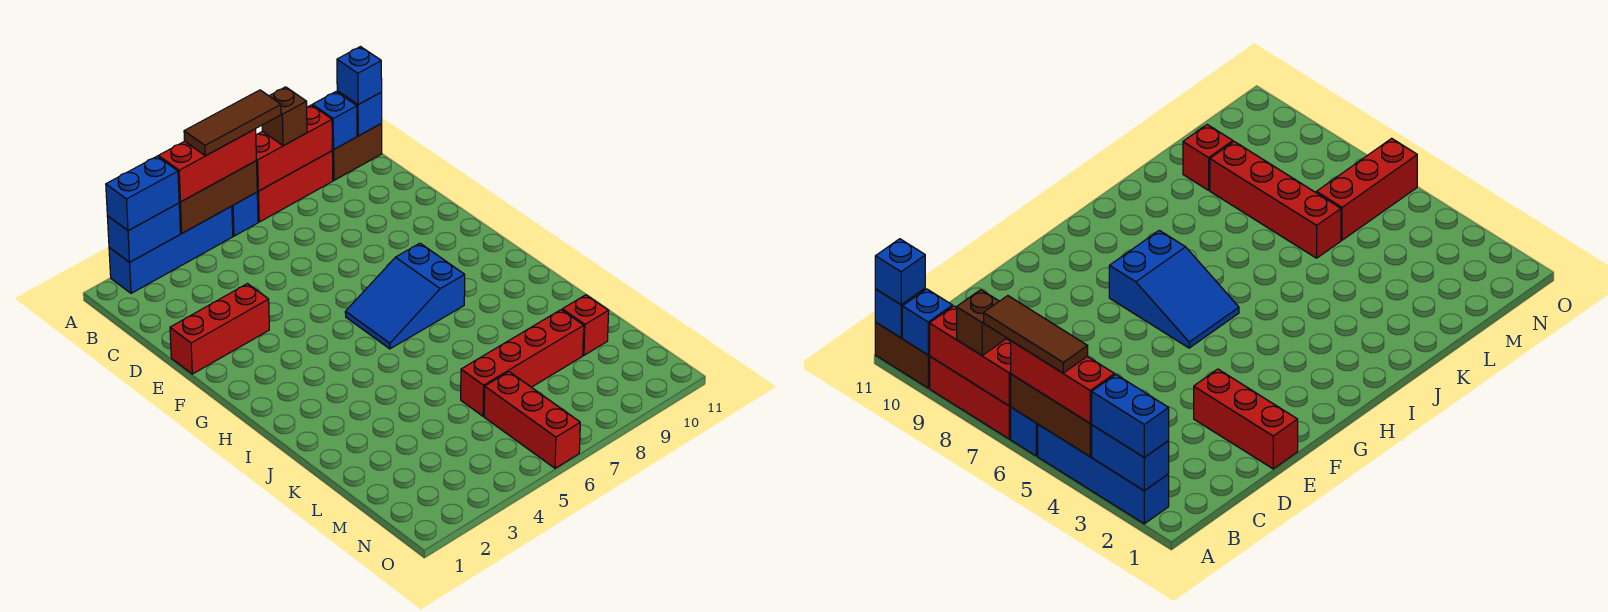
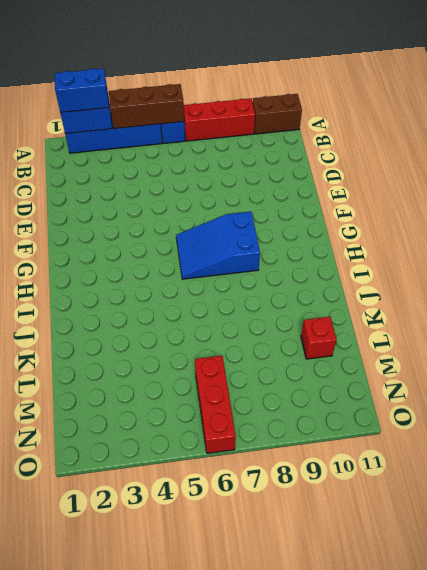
none -> red 1x3 brick [170,284,269,374]
none -> red 1x4 brick [461,310,584,416]
none -> red 1x3 brick [256,105,332,191]

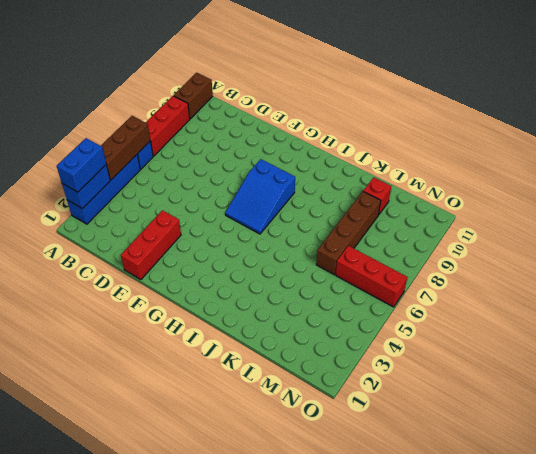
brown 1x4 brick [316,192,381,274] -> red 1x4 brick [461,310,584,416]
none -> red 1x3 brick [256,105,332,191]
none -> blue 1x1 brick [312,92,357,150]
none -> blue 1x1 brick [337,91,382,136]

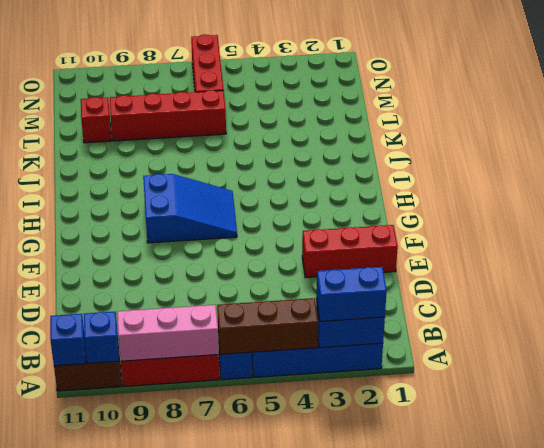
pink 1x3 brick [117,305,219,361] -> red 1x3 brick [256,105,332,191]
none -> red 1x3 brick [158,129,256,202]
none -> brown 1x1 brick [262,87,307,146]
none -> blue 1x1 brick [337,47,382,105]

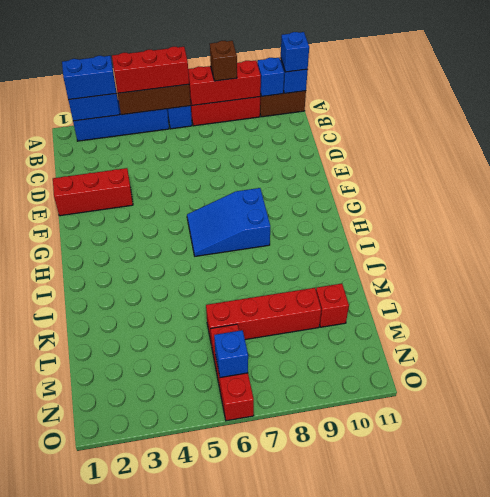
blue 1x1 brick [214,330,248,378] -> none
none -> brown 1x3 tile [184,90,281,156]

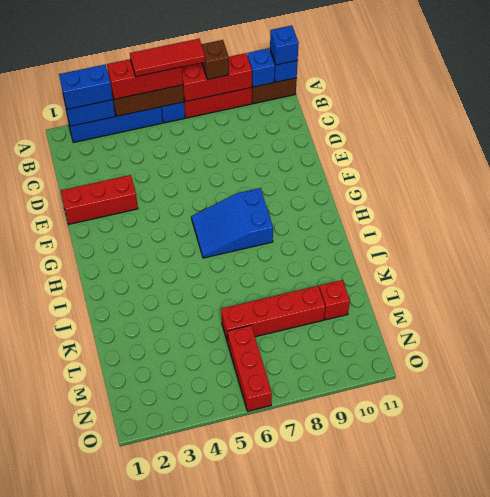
red 1x3 tile [130,39,205,77] -> brown 1x3 tile [184,90,281,156]

